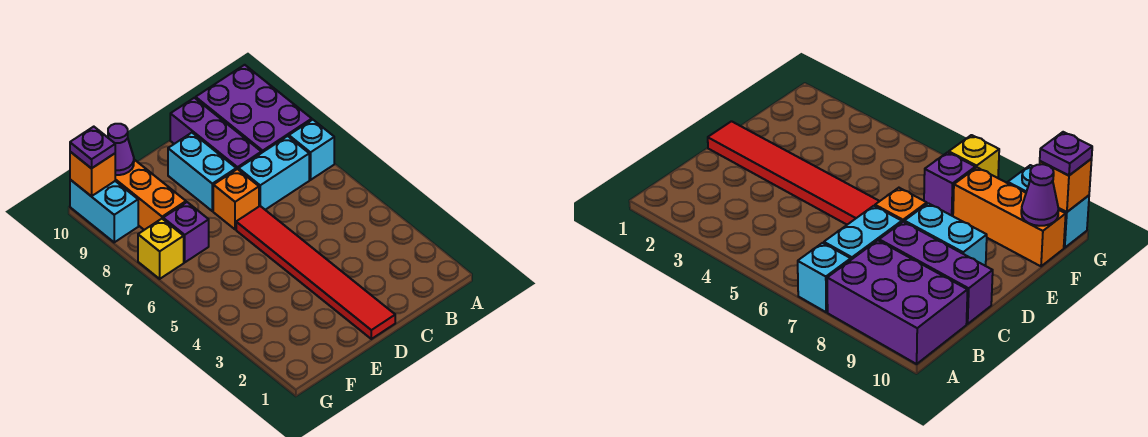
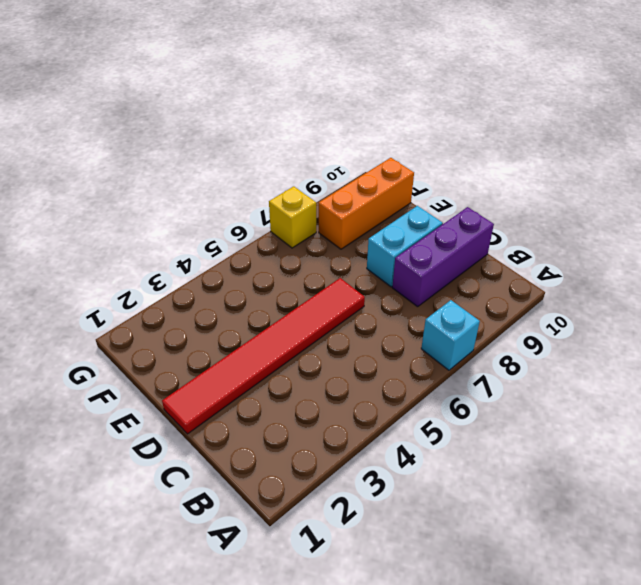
none -> purple 2x3 brick [196,65,312,153]
none -> cyan 1x2 brick [239,136,309,210]
none -> orange 1x1 brick [213,169,259,229]

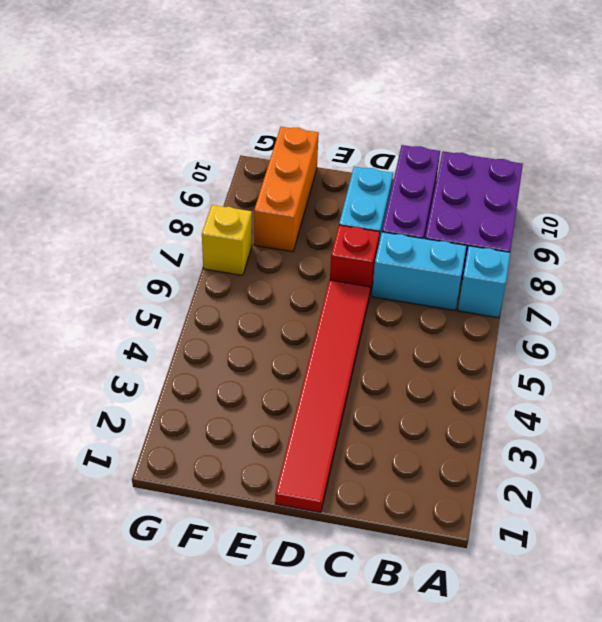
red 1x1 brick [330,225,380,293] -> orange 1x1 brick [213,169,259,229]
none -> purple 1x1 brick [163,202,209,262]
none -> cyan 1x2 brick [70,180,138,242]
none -> purple 1x1 cone [108,124,134,175]

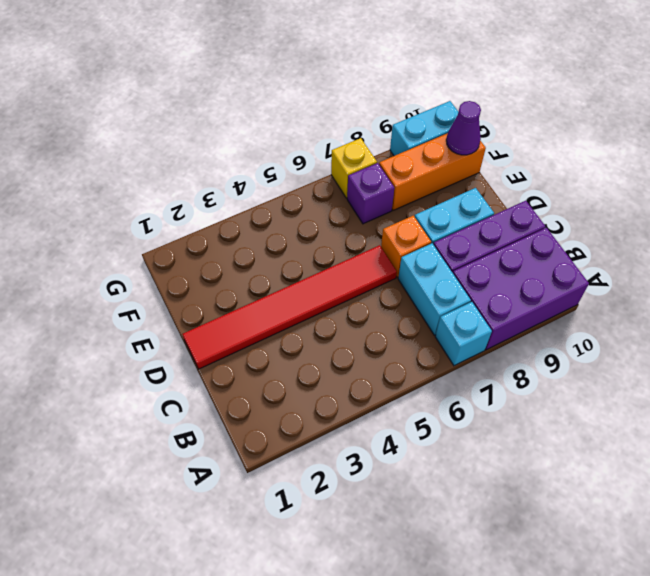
none -> orange 1x1 brick [70,152,115,196]
none -> purple 1x1 plate [70,127,115,168]

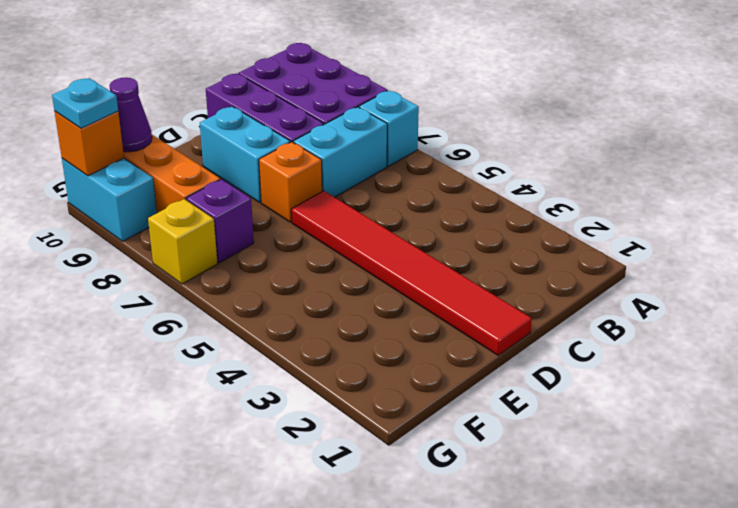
cyan 1x1 plate [52,78,118,128] -> purple 1x1 plate [70,127,115,168]

